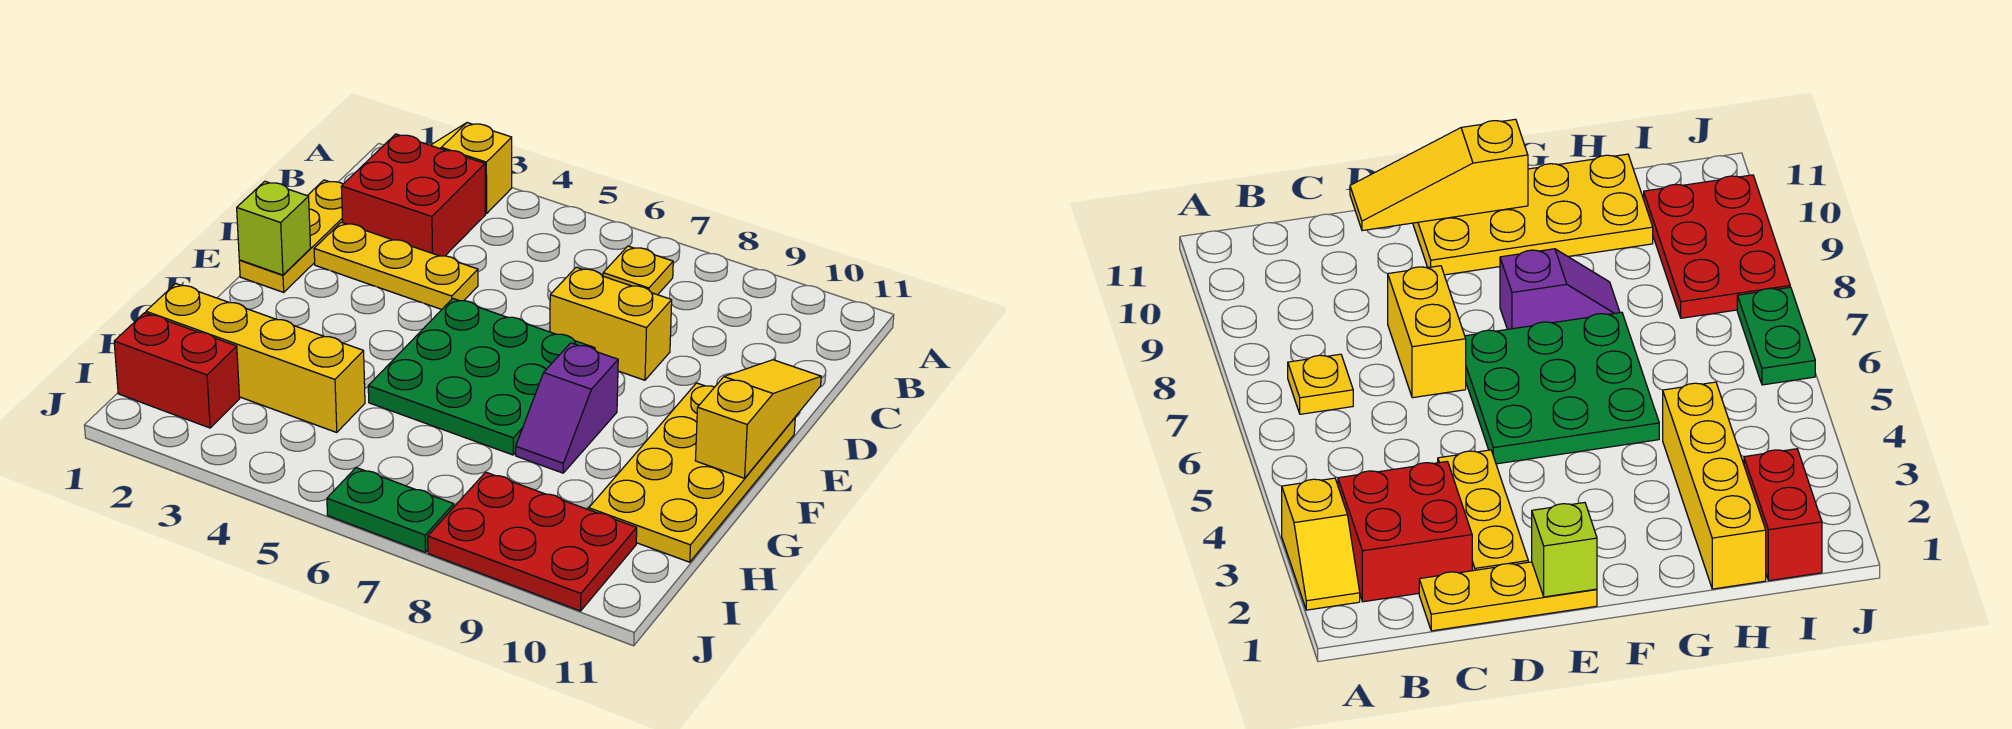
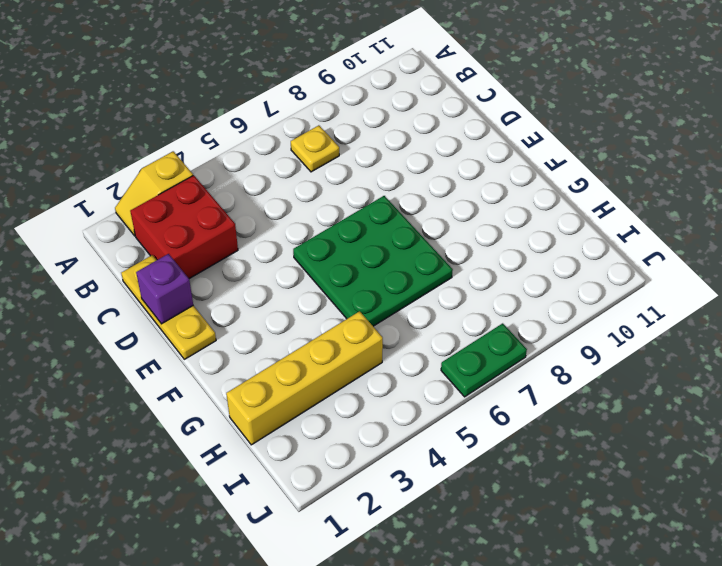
purple 1x1 brick [136,254,193,324] -> none
none -> yellow 1x3 plate [314,222,478,309]
none -> yellow 1x2 brick [550,267,672,380]
none -> yellow 2x4 plate [589,383,795,562]

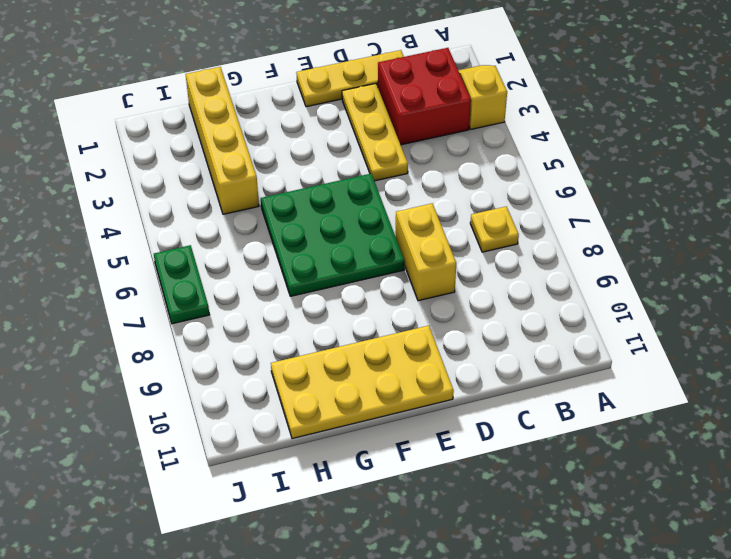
none -> purple 1x2 slope [516,343,618,473]
none -> red 1x2 brick [114,313,240,428]
none -> red 2x3 plate [428,472,637,611]

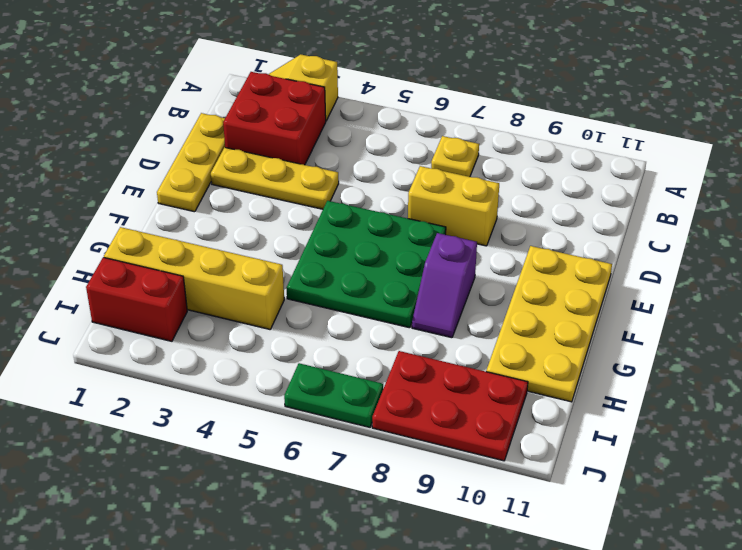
none -> yellow 1x3 slope [695,360,821,478]
none -> lime 1x1 brick [237,181,311,275]

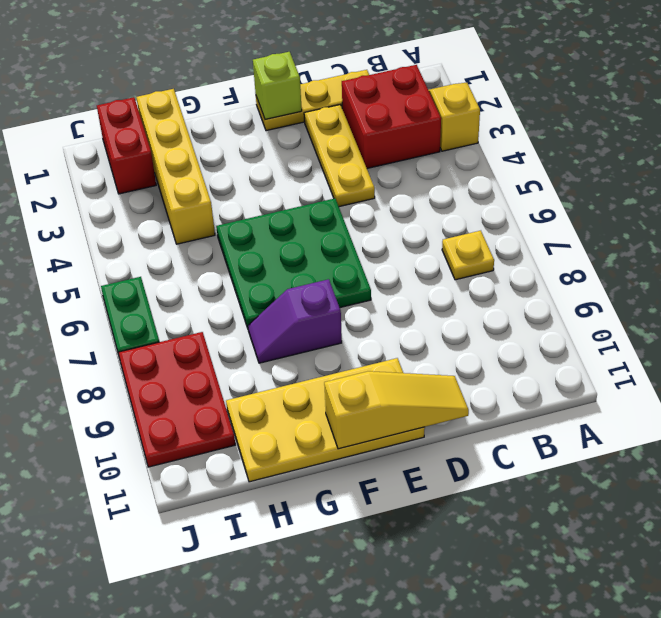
none -> yellow 1x2 brick [550,267,672,380]

